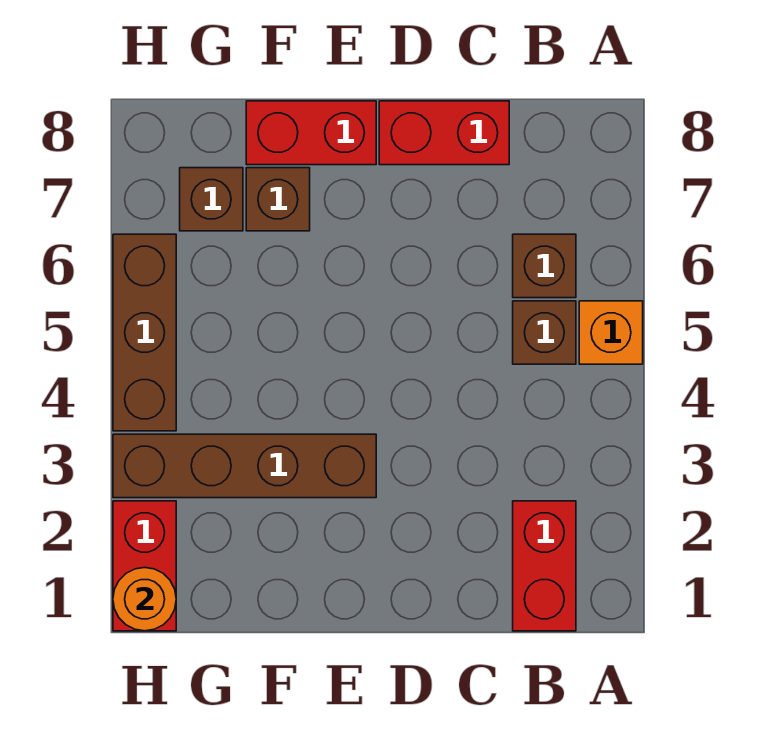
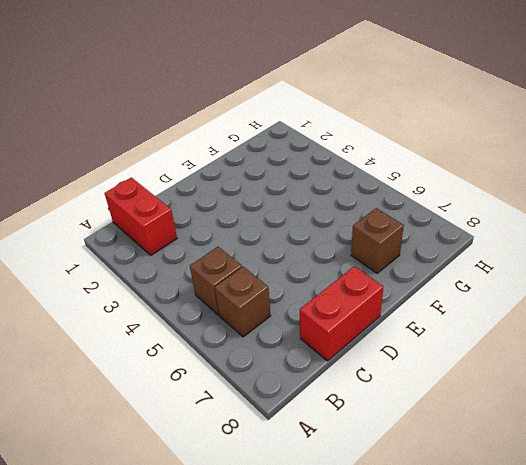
none -> orange 1x1 brick [579,301,643,364]
none -> brown 1x4 brick [113,434,376,498]
none -> red 1x2 brick [246,101,376,165]

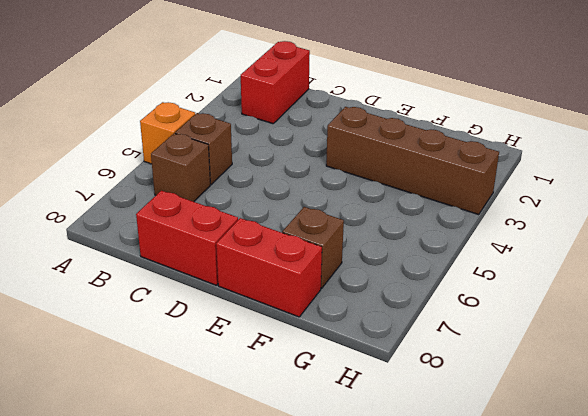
none -> brown 1x1 brick [180,168,243,231]
none -> red 1x2 brick [113,501,176,631]
none -> brown 1x3 brick [113,234,176,431]

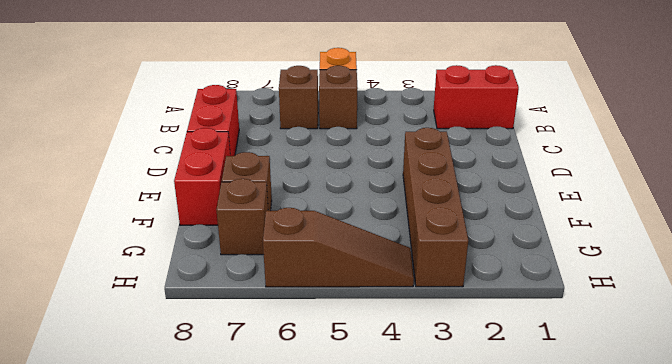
brown 1x3 slope [263,208,414,287] -> brown 1x3 brick [113,234,176,431]
none -> red 1x2 brick [113,501,176,631]
none -> orange 1x1 round brick [113,568,176,631]

